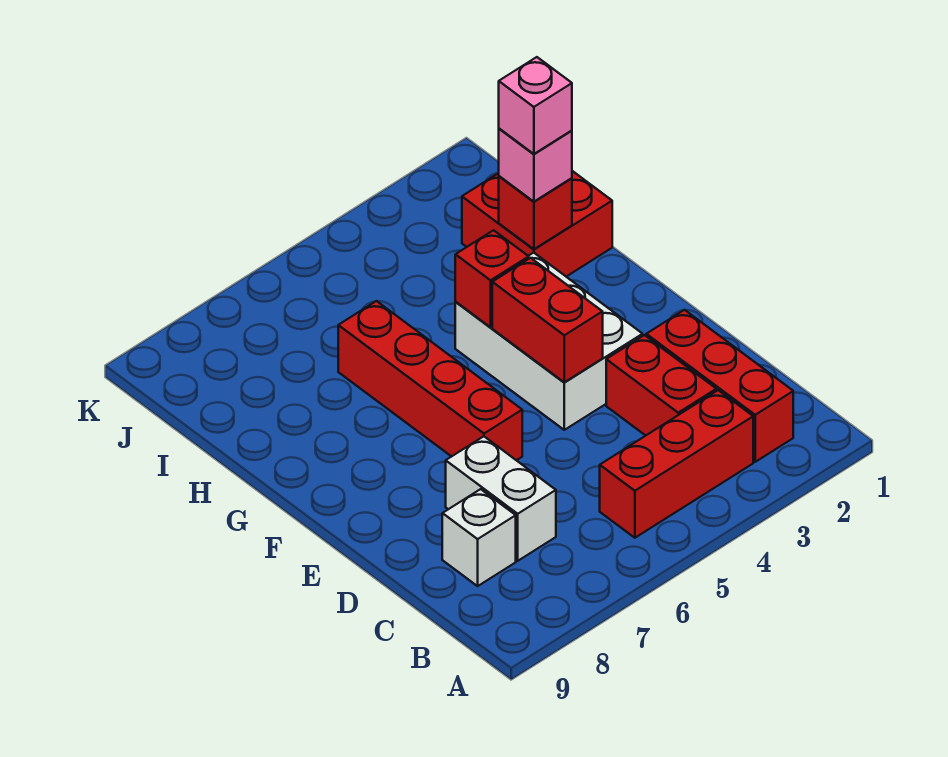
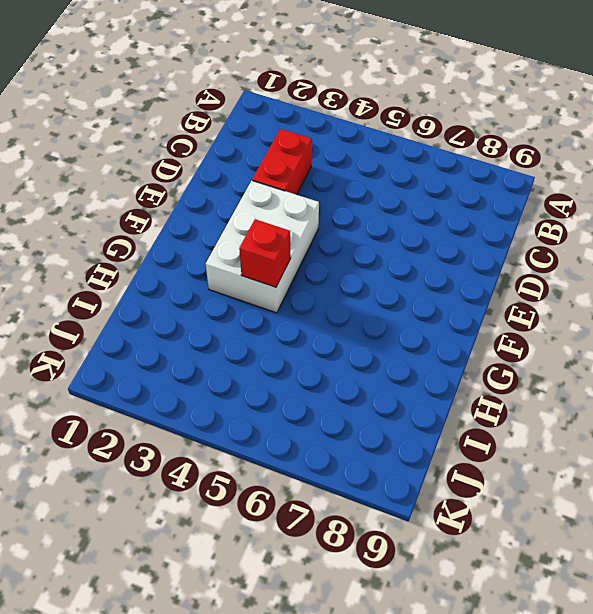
none -> red 1x3 brick [646,310,793,462]
none -> red 1x3 brick [600,390,753,538]
none -> white 1x2 brick [446,436,556,561]

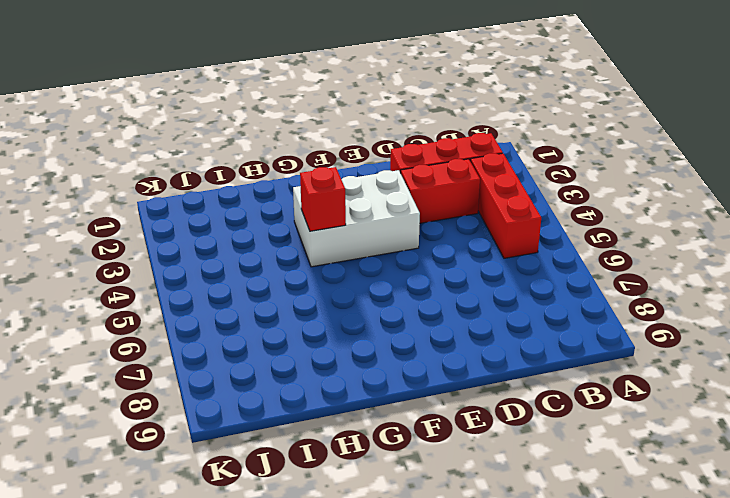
none -> white 1x2 brick [446,436,556,561]
none -> white 1x1 brick [442,489,516,586]
none -> red 1x4 brick [338,301,522,460]

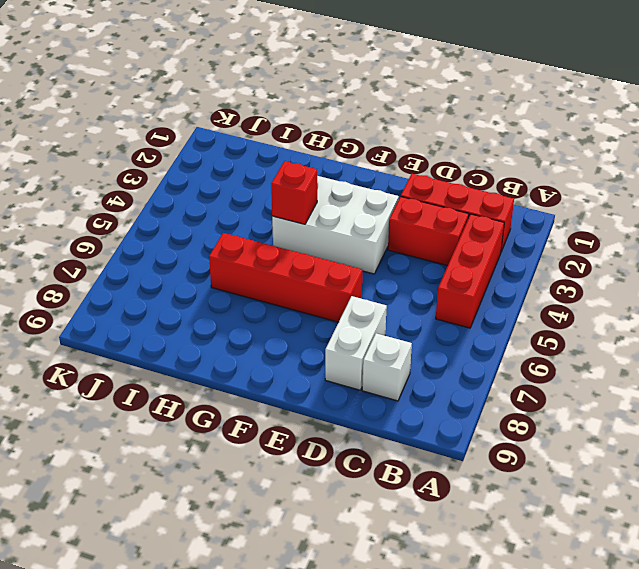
white 1x2 brick [325,296,387,390] -> white 1x2 brick turned to [446,436,556,561]
none -> red 2x2 brick [462,171,612,277]
none -> red 1x2 brick [492,258,603,382]
none -> red 1x1 brick [499,176,572,249]

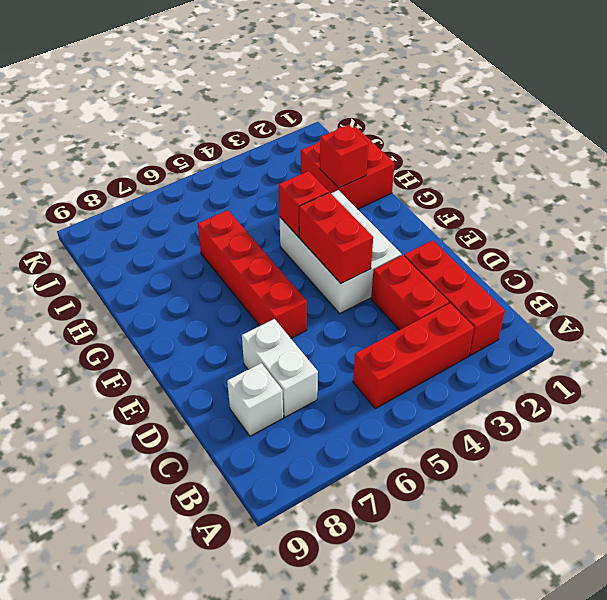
none -> pink 1x1 brick [499,129,572,202]
none -> pink 1x1 brick [499,57,572,154]

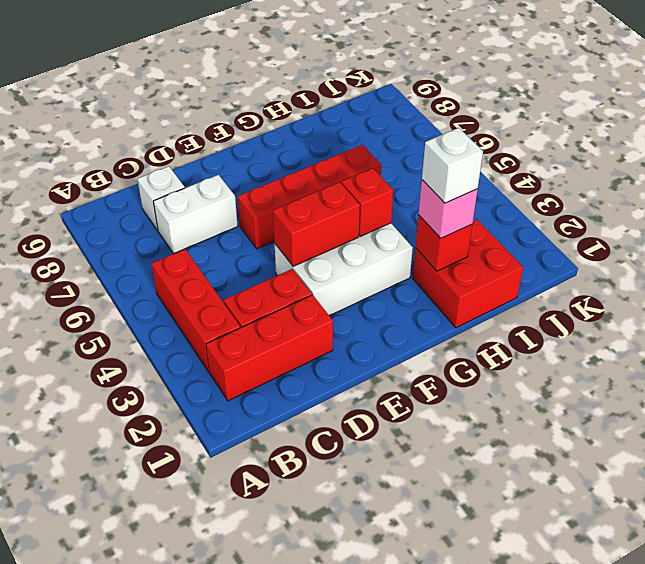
white 1x1 brick [422,128,483,203] -> pink 1x1 brick [499,57,572,154]

